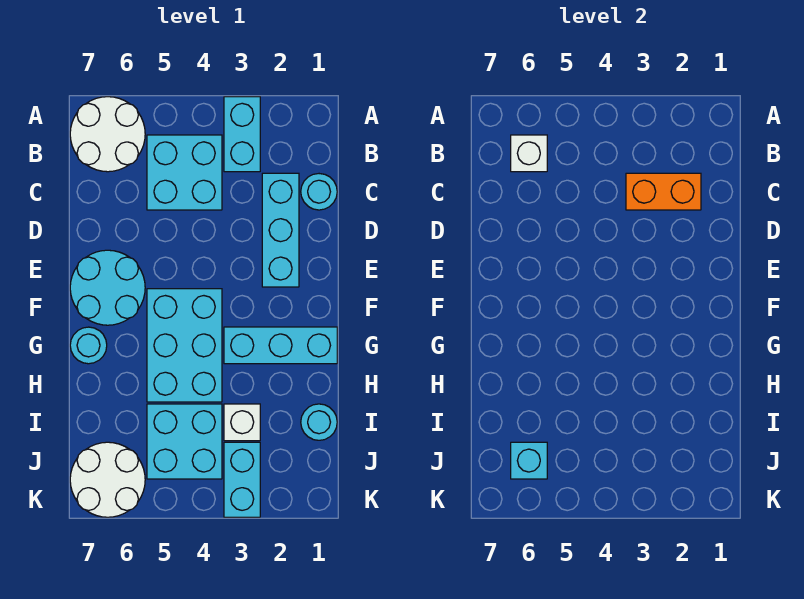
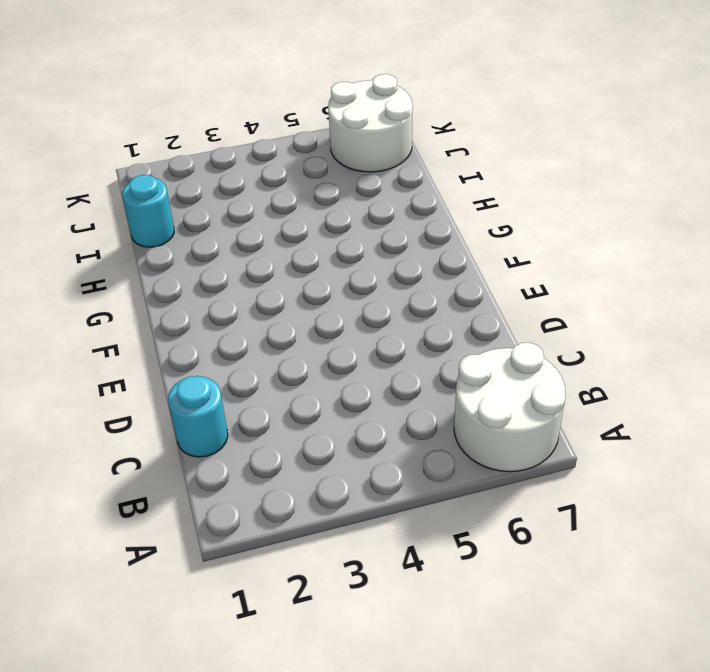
none -> cyan 1x2 brick [224,97,260,172]
none -> cyan 2x2 brick [147,135,222,210]
none -> cyan 1x3 brick [262,173,299,287]

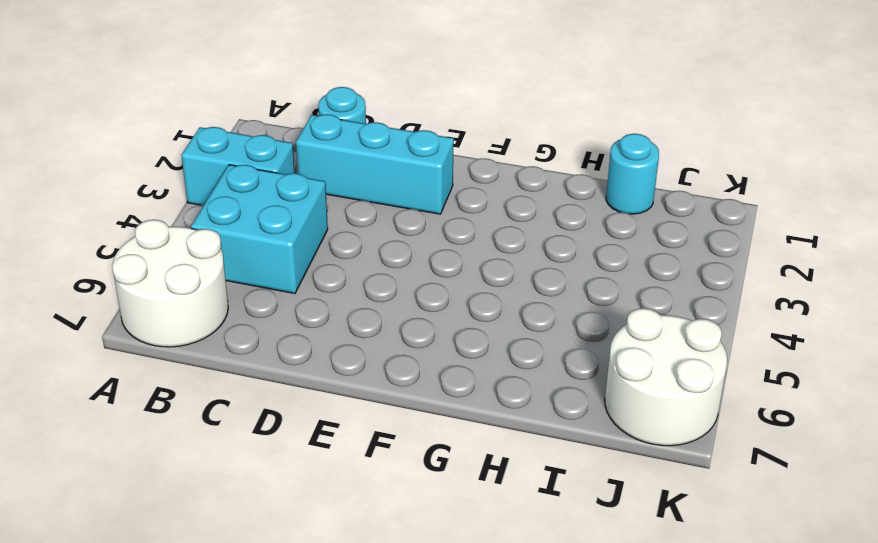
none -> cyan 2x2 round brick [70,250,145,325]
none -> cyan 2x3 brick [147,289,222,402]
none -> cyan 1x3 brick [224,327,337,364]

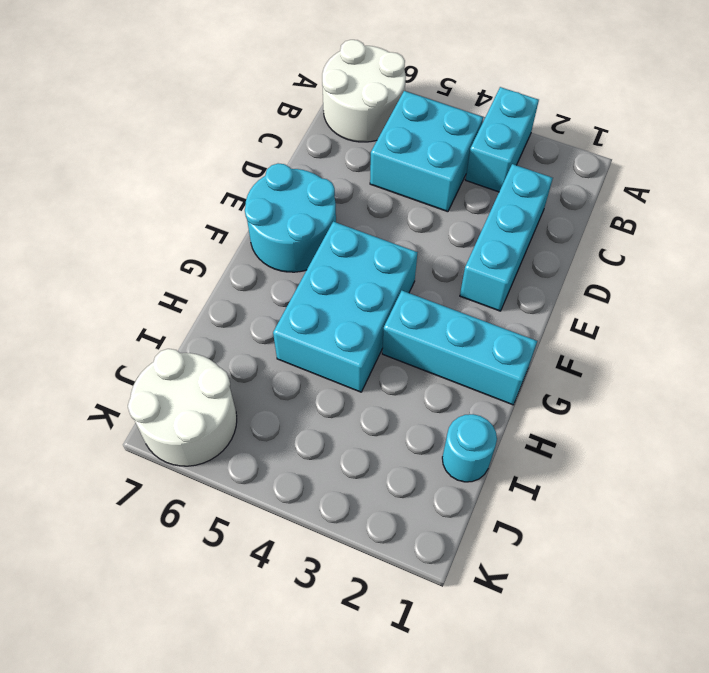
none -> cyan 1x1 round brick [301,174,337,210]
none -> cyan 1x1 round brick [70,327,107,364]
none -> white 1x1 brick [224,404,260,441]

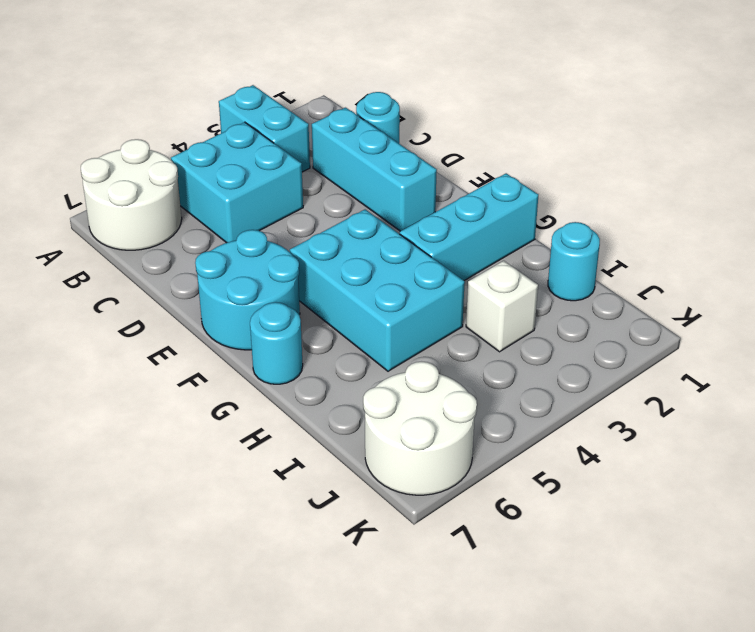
none -> cyan 2x2 brick [147,404,222,479]
none -> cyan 1x2 brick [224,442,260,517]
none -> white 1x1 brick [511,135,547,172]

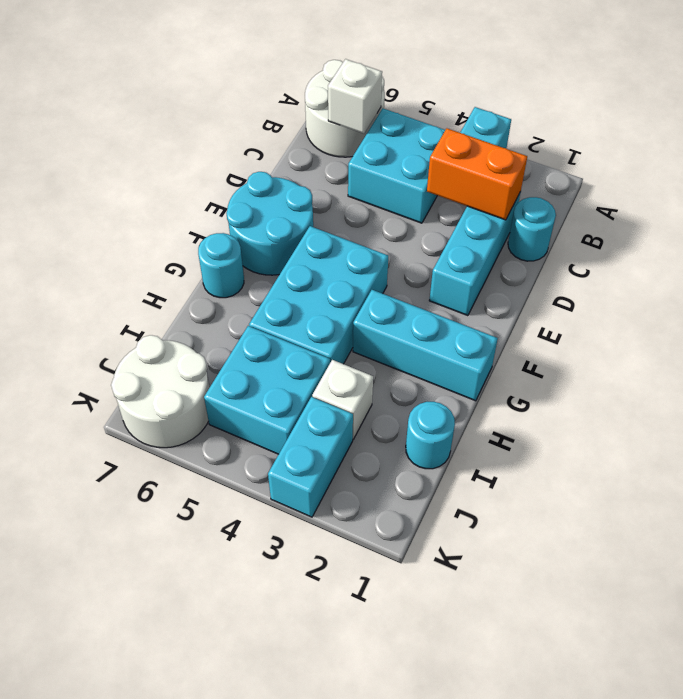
none -> cyan 1x1 brick [511,442,547,479]

